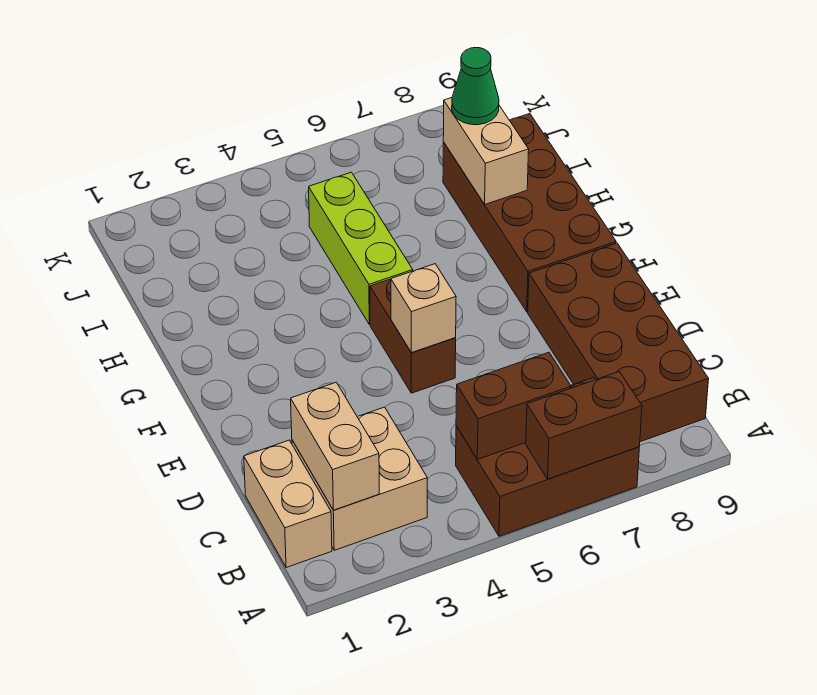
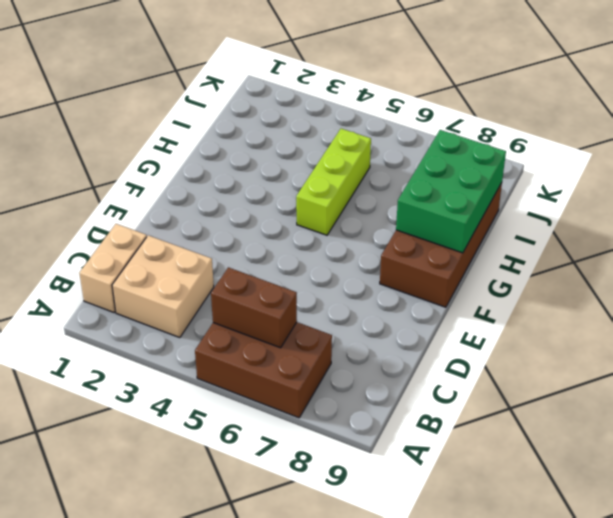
green 2x3 brick [396,130,506,253] -> tan 1x2 brick [443,98,529,204]
none -> brown 2x4 brick [528,243,708,442]
none -> brown 1x2 brick [370,279,456,393]
none -> brown 1x2 brick [526,372,642,479]

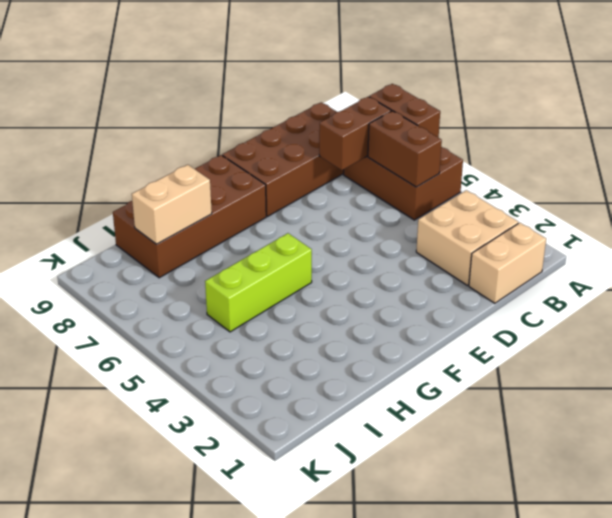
brown 1x2 brick [319,97,391,170] -> brown 1x2 brick moved to [370,279,456,393]
none -> tan 1x2 brick [291,382,379,510]
none -> tan 1x1 brick [391,264,456,353]
none -> green 1x1 cone [452,48,499,125]

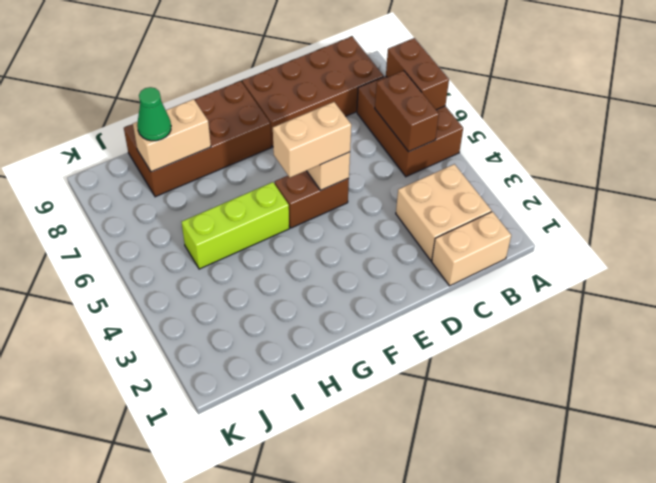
tan 1x2 brick [273,102,351,178] -> tan 1x2 brick moved to [291,382,379,510]

